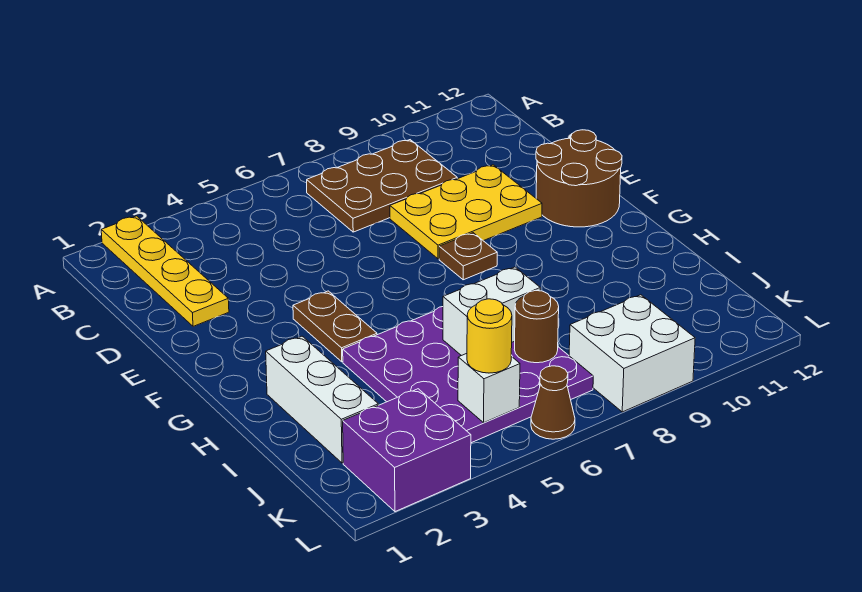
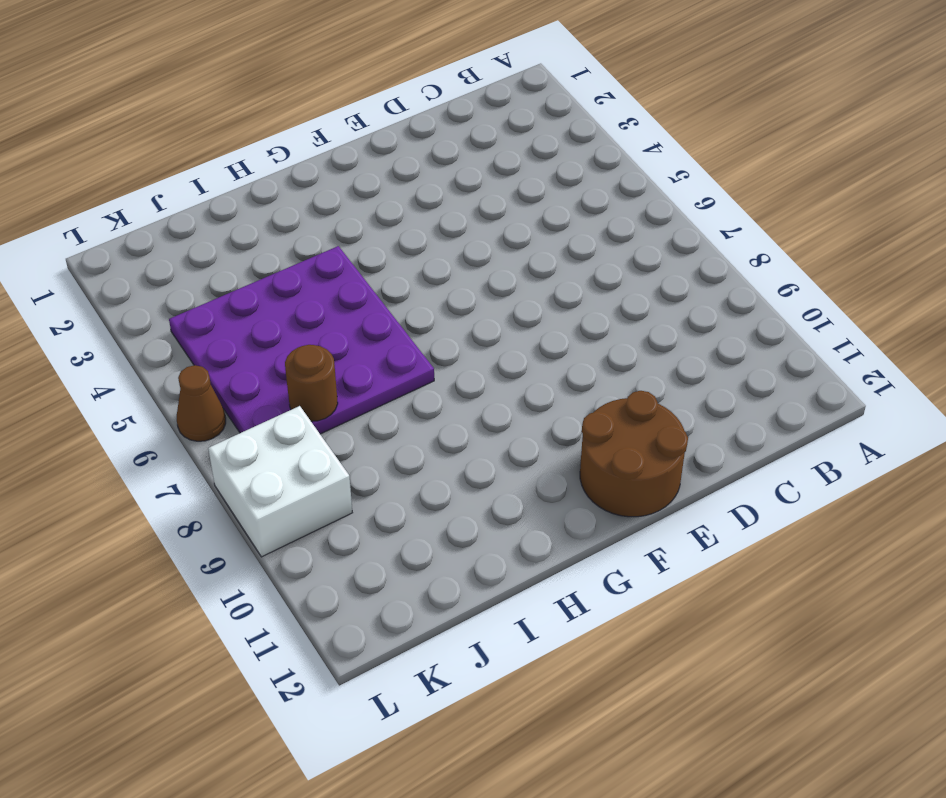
none -> yellow 1x4 plate [101,216,229,326]
none -> brown 2x3 plate [307,140,457,232]
none -> yellow 2x3 plate [390,165,542,259]

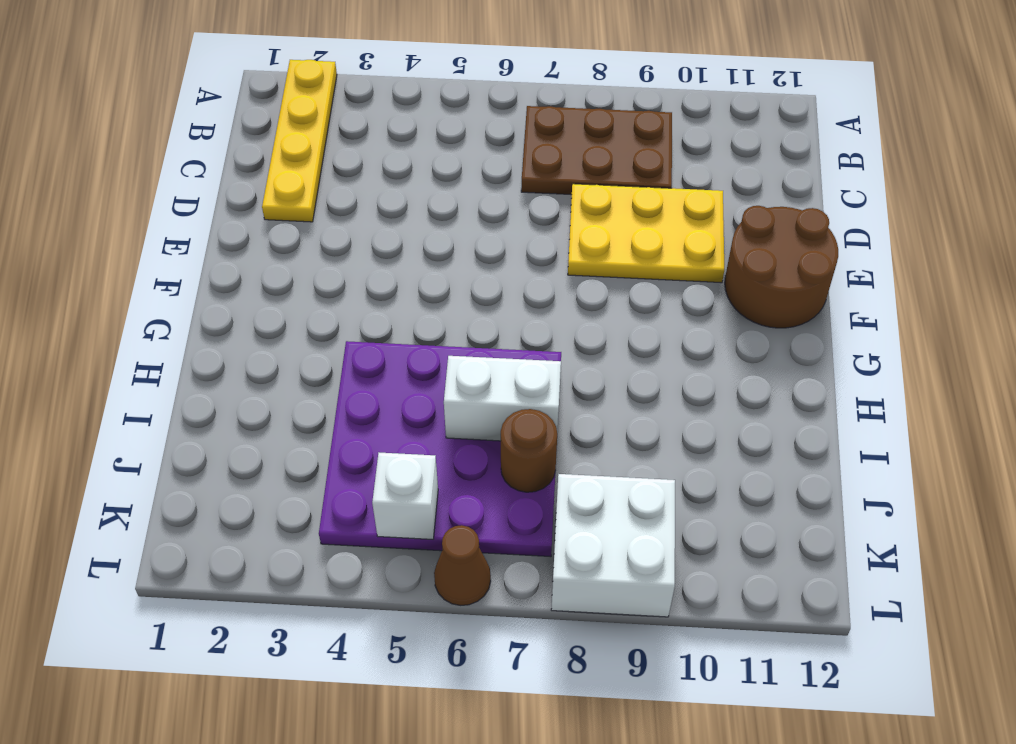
none -> brown 1x2 plate [293,291,377,362]
none -> brown 1x1 plate [439,233,497,280]
none -> white 1x3 brick [266,336,378,463]

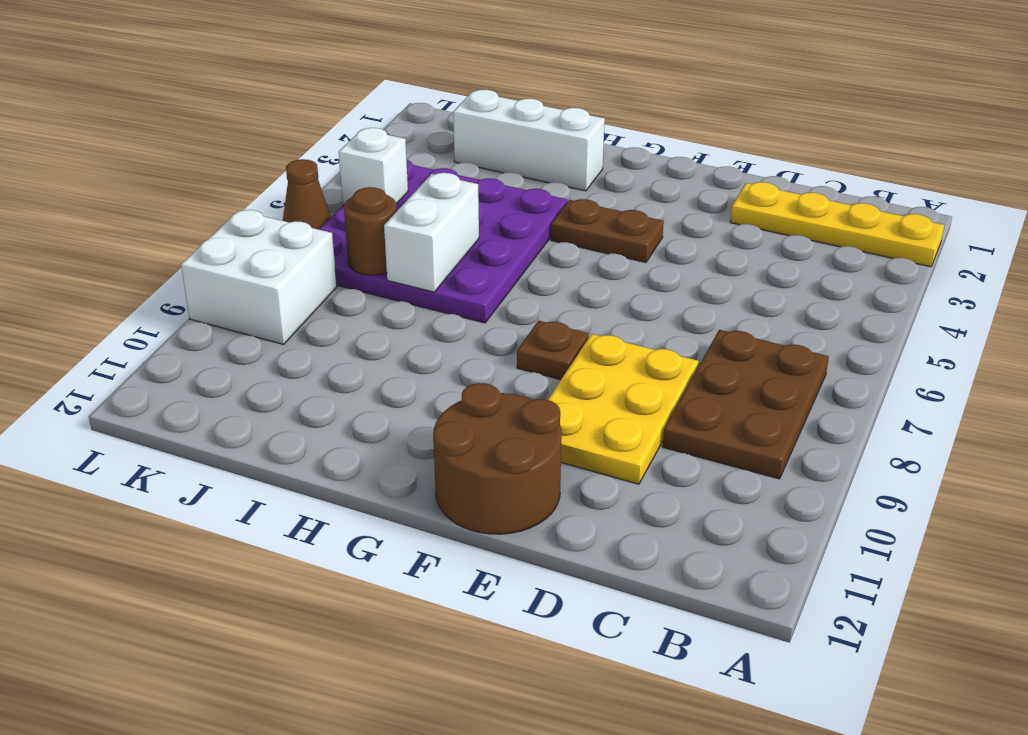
none -> purple 2x2 brick [343,389,471,512]
none -> yellow 1x1 round brick [467,299,512,373]

